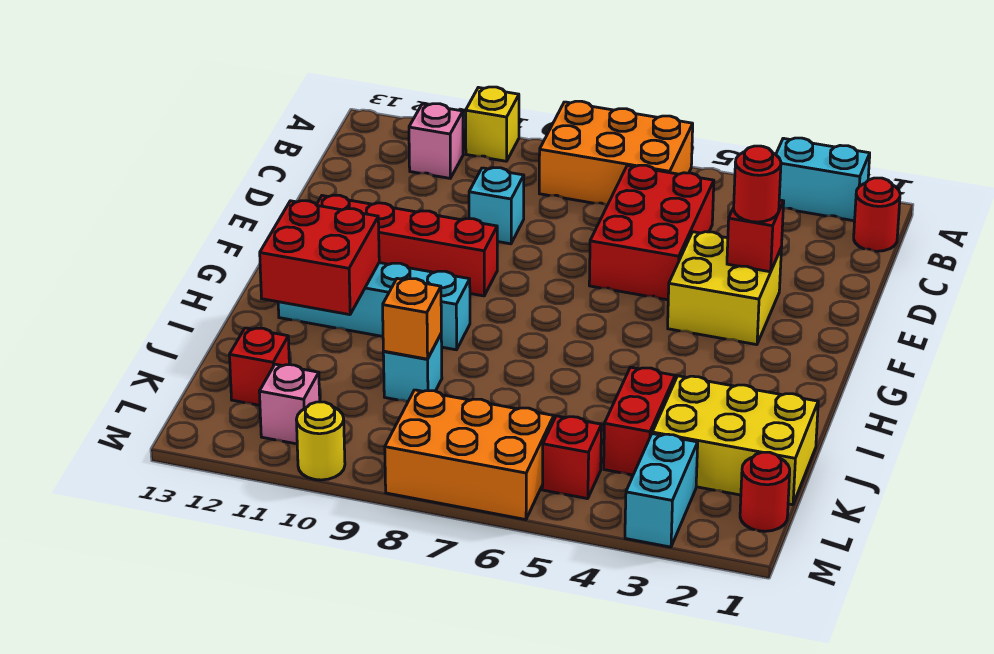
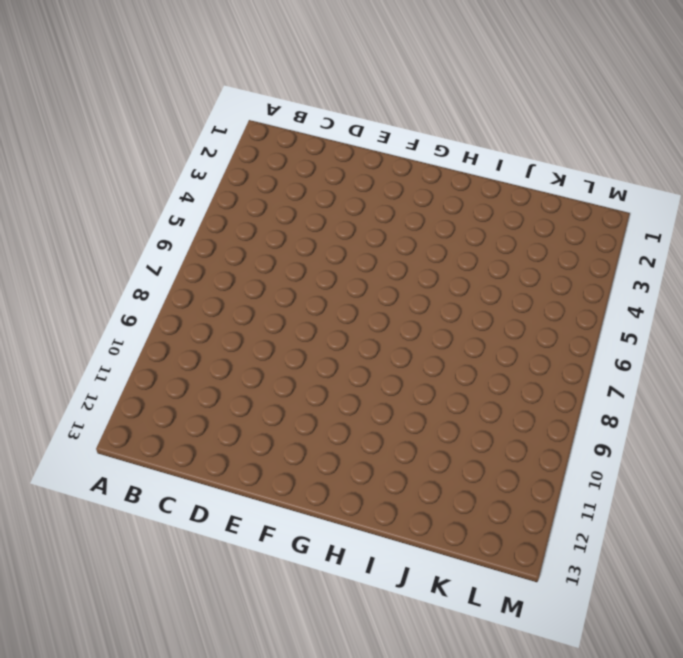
none -> cyan 1x2 brick [776,138,870,221]
none -> orange 2x3 brick [539,101,693,205]
none -> yellow 1x1 brick [466,87,519,161]

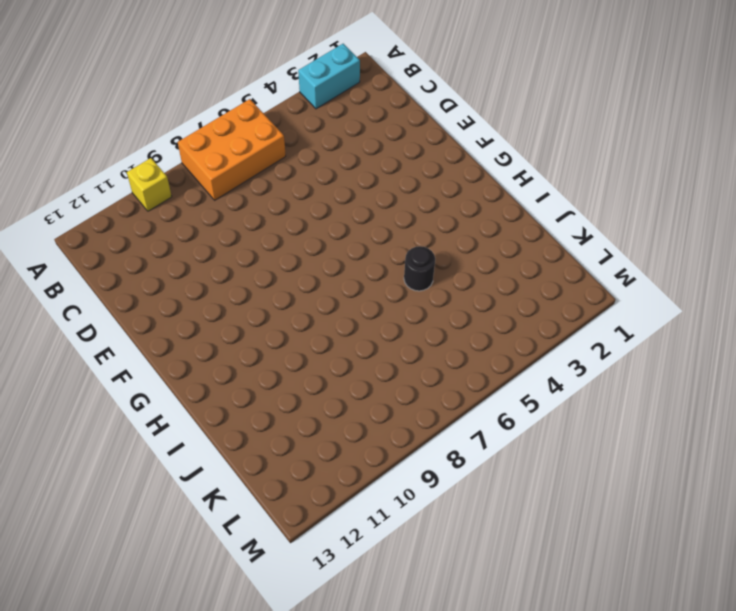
black 1x1 round brick [404,246,435,291] -> none
none -> red 1x1 round brick [854,178,900,251]
none -> pink 1x1 brick [409,104,463,178]
none -> red 2x3 brick [589,165,714,300]

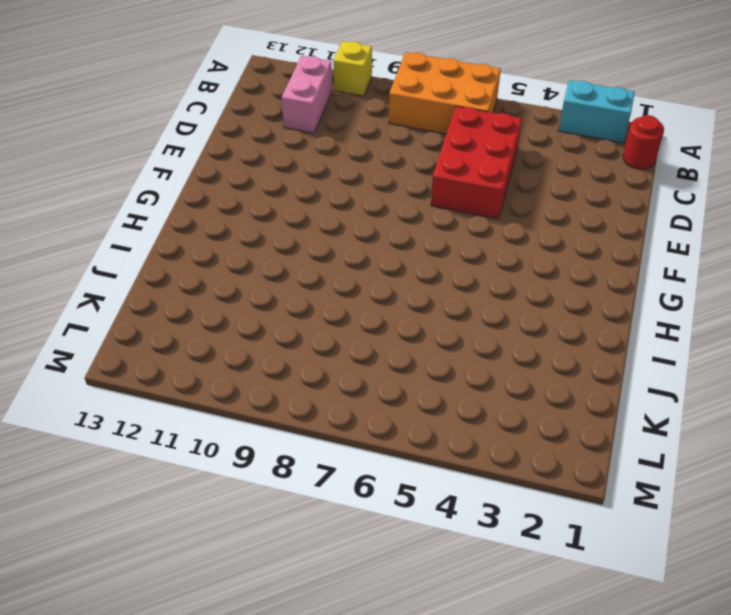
pink 1x2 brick [282,56,332,133] -> pink 1x1 brick [409,104,463,178]
none -> cyan 1x1 brick [469,168,524,244]
none -> yellow 2x2 brick [668,232,781,345]
none -> red 1x4 brick [317,195,497,296]

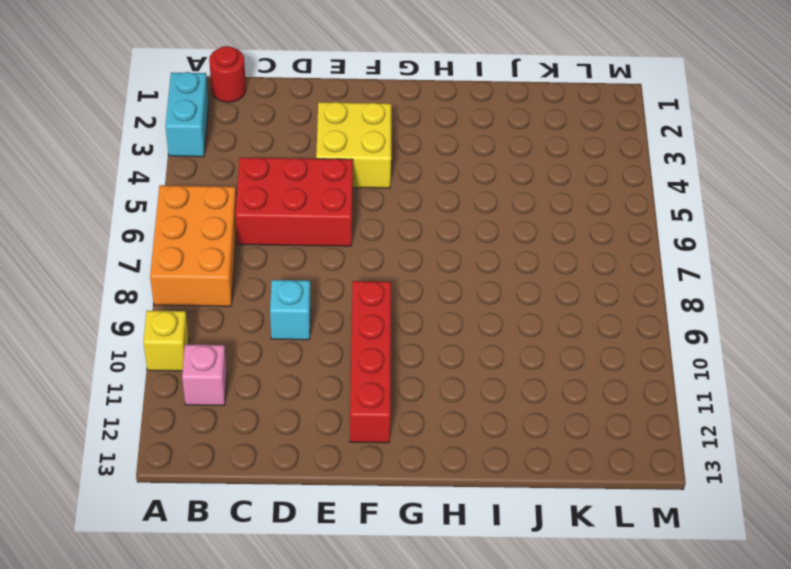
none -> cyan 1x4 brick [278,263,470,350]
none -> yellow 2x3 brick [652,376,818,505]
none -> red 1x2 brick [604,367,675,475]

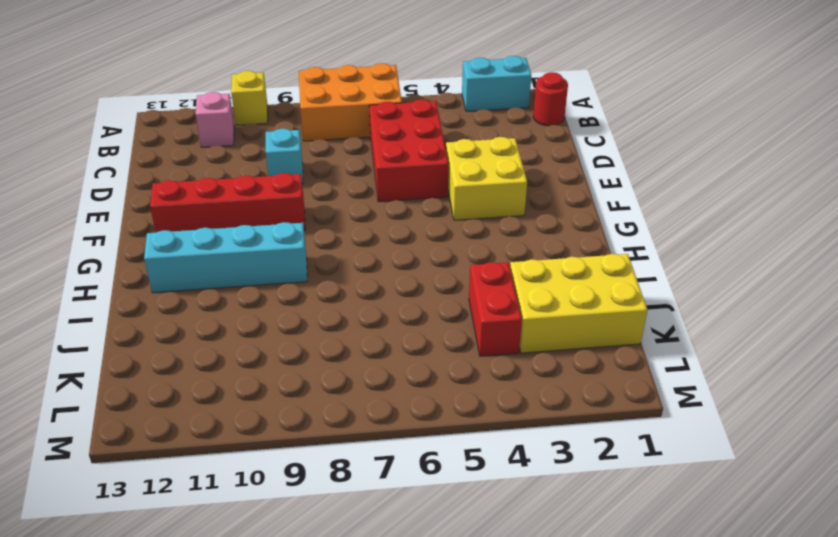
none -> cyan 1x1 brick [383,335,442,402]
none -> red 1x1 brick [229,328,289,405]
none -> red 1x1 round brick [740,452,790,531]

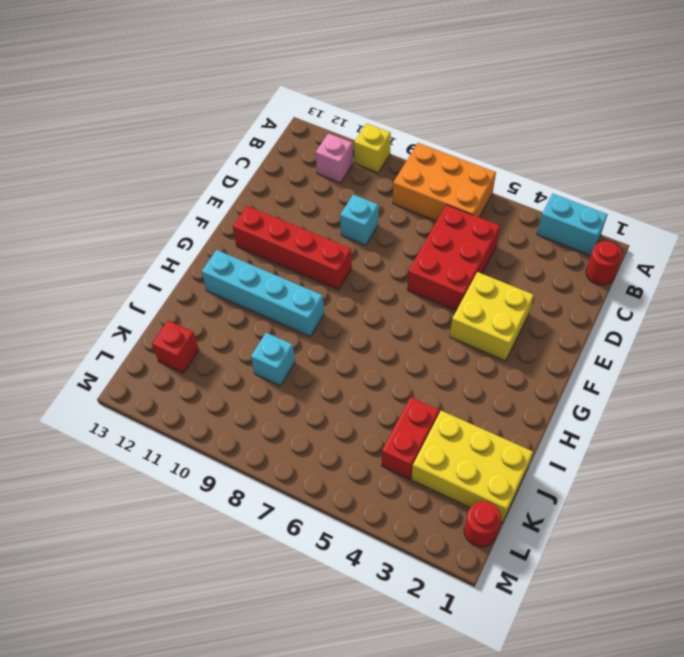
none -> cyan 1x2 brick [625,434,698,547]
none -> red 1x1 brick [542,416,602,499]
none -> orange 2x3 brick [385,390,554,520]

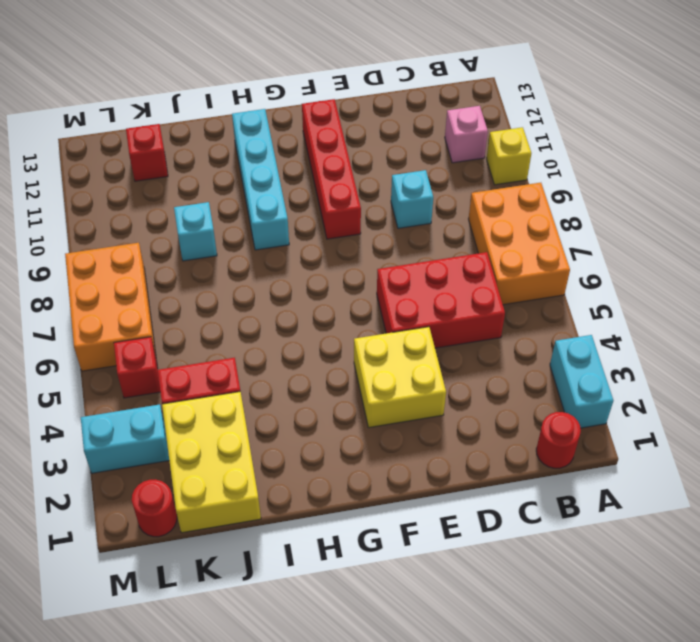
none -> pink 1x1 brick [259,364,320,444]
none -> yellow 1x1 round brick [296,402,345,480]
none -> red 1x1 brick [727,200,784,272]

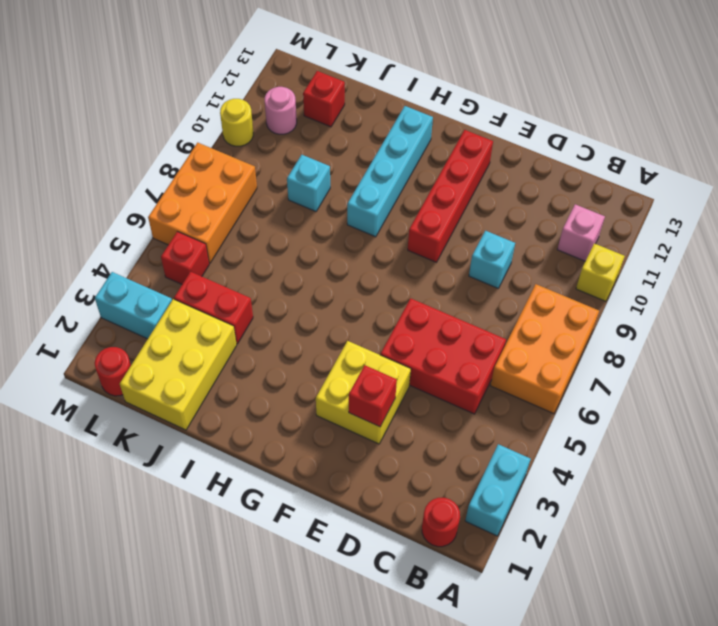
pink 1x1 round brick [265,87,297,134] -> pink 1x1 brick [259,364,320,444]
none -> red 2x2 brick [260,201,379,315]
none -> orange 1x1 brick [383,278,441,359]
none -> red 1x1 round brick [734,146,781,222]

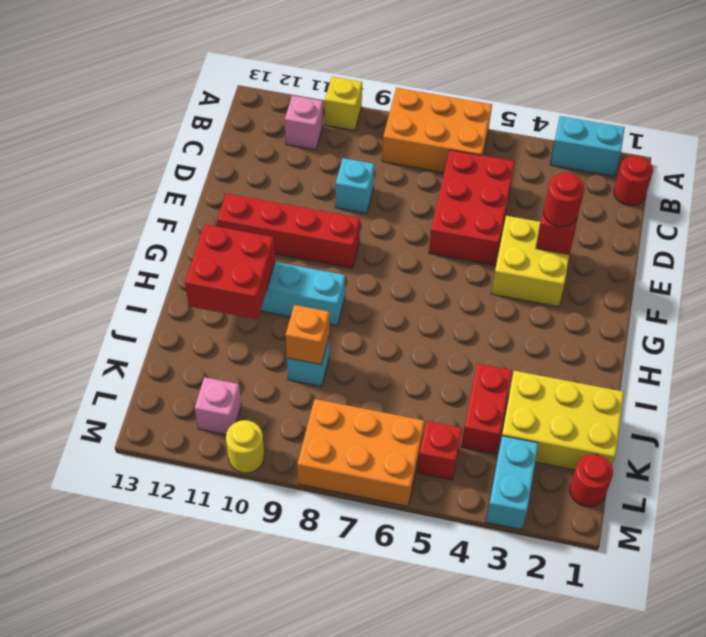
none -> red 1x1 brick [229,328,289,405]

